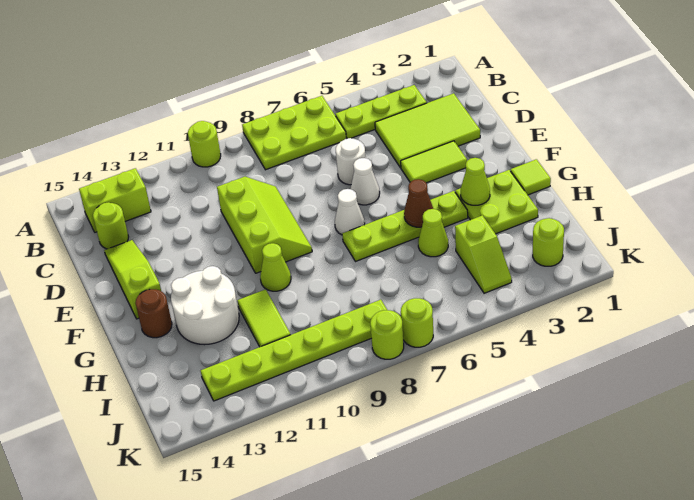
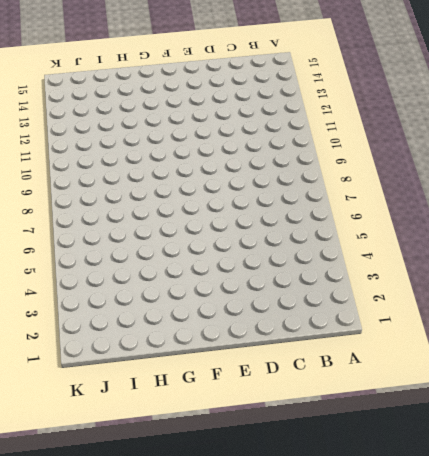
none -> lime 2x3 plate [242,96,346,170]
none -> lime 1x1 round brick [188,121,221,167]
none -> lime 1x3 plate [336,85,427,139]

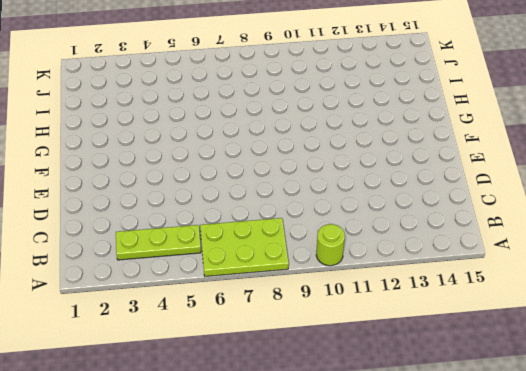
none -> lime 1x2 brick [79,168,151,232]
none -> lime 2x3 tile [375,93,480,168]
none -> lime 1x1 round brick [93,202,129,249]

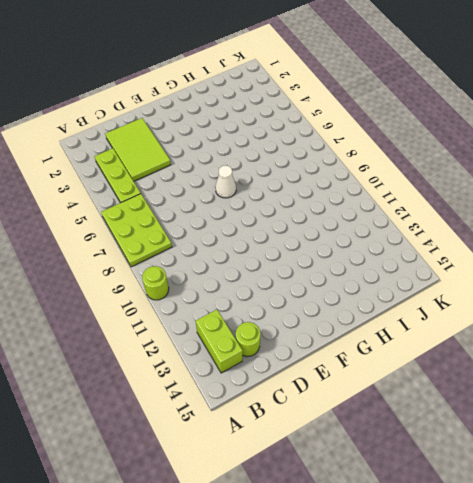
none -> white 1x1 round brick [336,138,366,185]
none -> lime 2x3 slope [217,177,312,273]
none -> lime 1x3 slope [104,240,161,319]

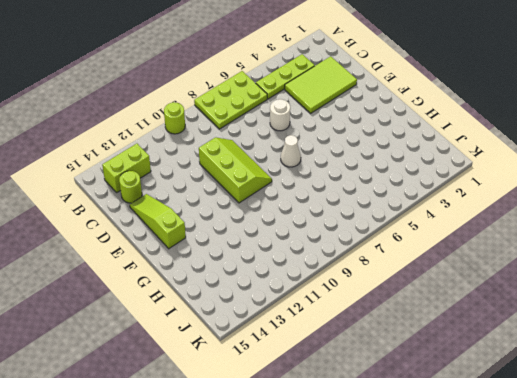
none -> lime 1x2 tile [401,141,467,183]
none -> white 1x1 cone [350,158,380,205]
none -> lime 1x1 tile [511,159,551,195]

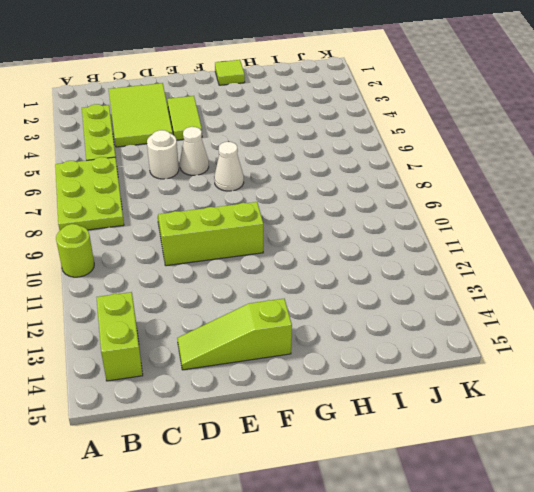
none -> lime 1x1 round brick [93,202,129,249]
none -> lime 2x2 plate [455,170,538,234]
none -> lime 1x4 plate [342,191,468,262]

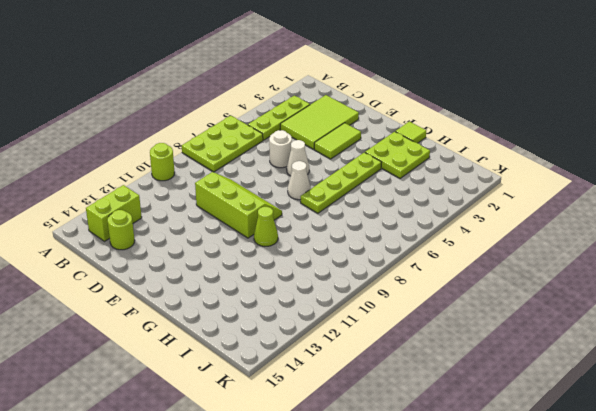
none -> lime 1x3 slope [104,240,161,319]
none -> white 2x2 round brick [171,266,239,345]
none -> brown 1x1 round brick [135,289,172,338]

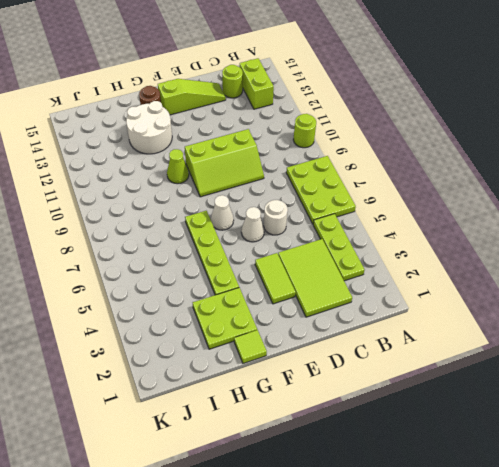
none -> lime 1x1 cone [418,209,448,257]
none -> lime 1x2 tile [237,289,291,347]
none -> lime 1x2 slope [455,215,512,293]

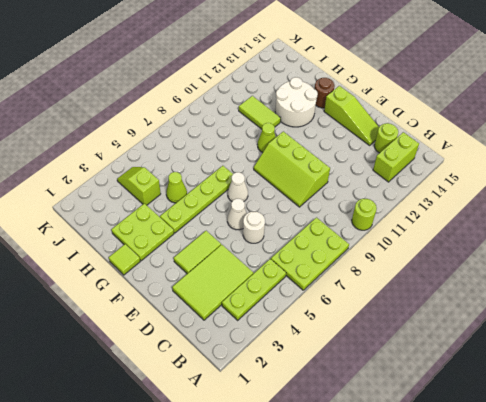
none -> lime 1x1 round brick [533,218,564,266]
none -> lime 1x6 plate [201,300,387,401]
none -> lime 1x1 round brick [401,298,433,347]

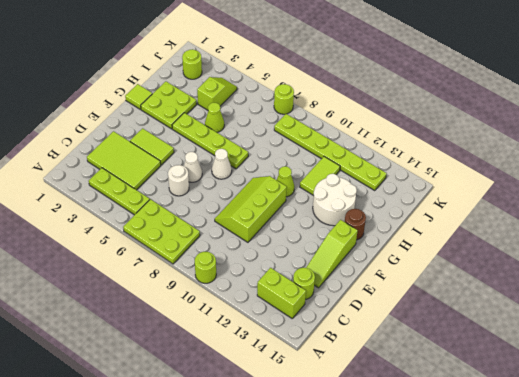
none -> lime 1x1 round brick [370,310,404,359]
none -> lime 1x1 cone [461,158,490,205]
none -> brown 1x1 cone [404,179,433,227]

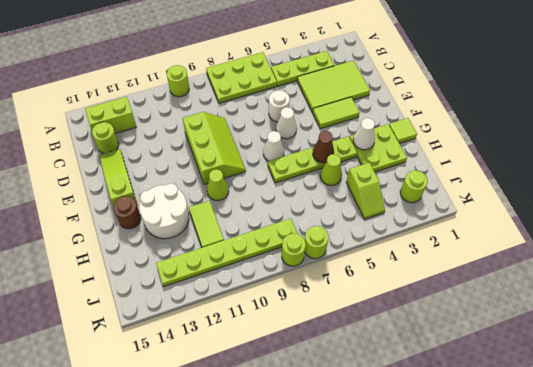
white 1x1 cone [353,118,375,150] -> lime 1x1 cone [461,158,490,205]

